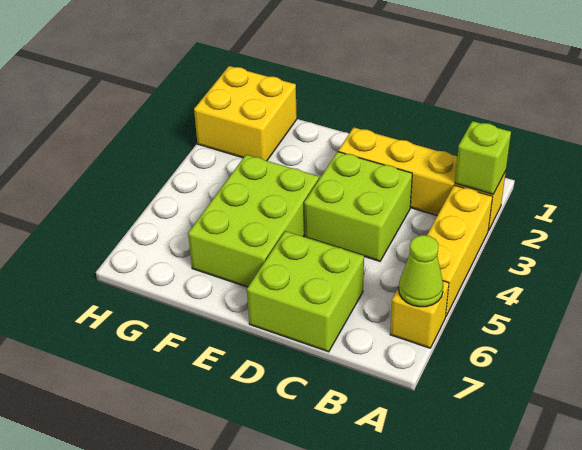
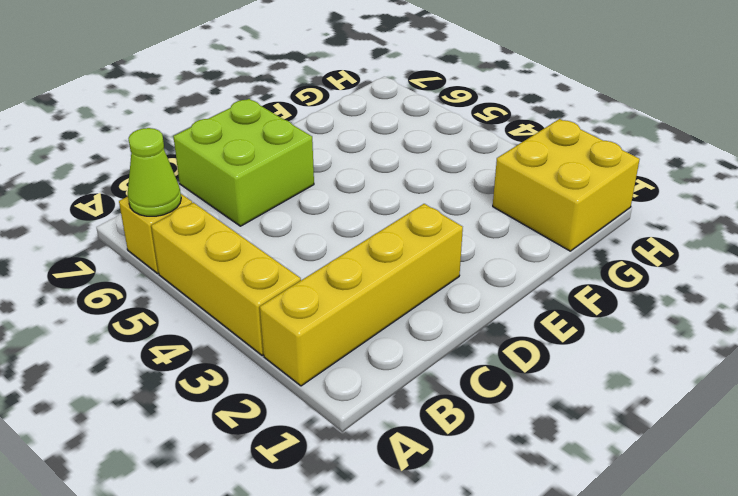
none -> lime 2x2 brick [304,152,412,261]
none -> lime 2x3 brick [188,155,319,287]

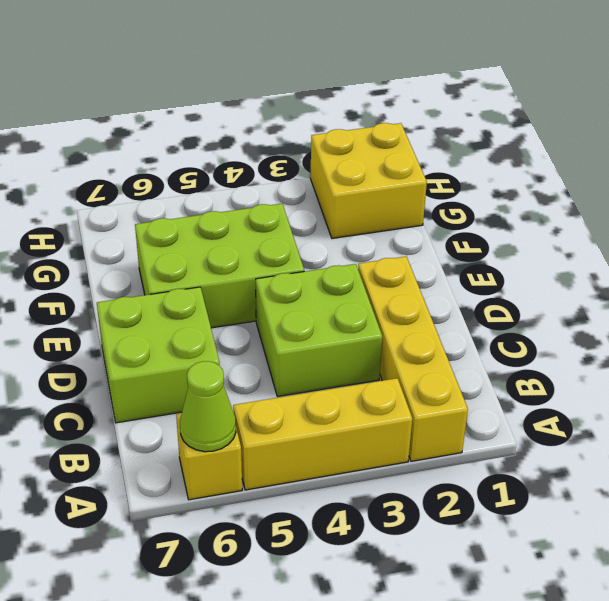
none -> lime 1x1 brick [455,121,511,194]

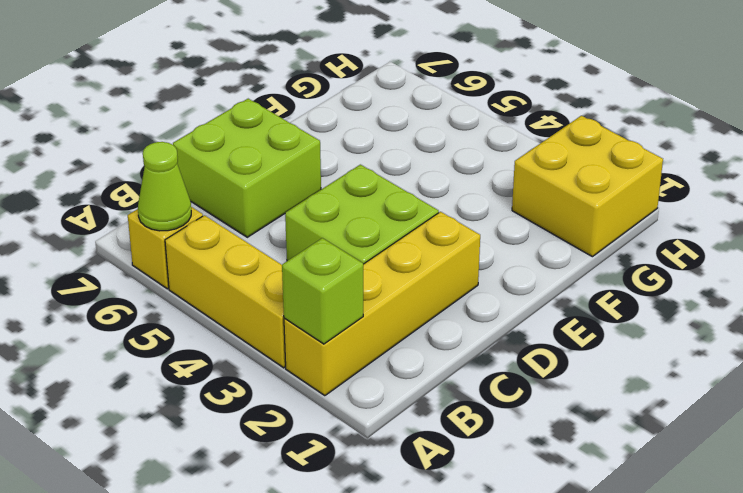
none -> lime 2x3 brick [188,155,319,287]

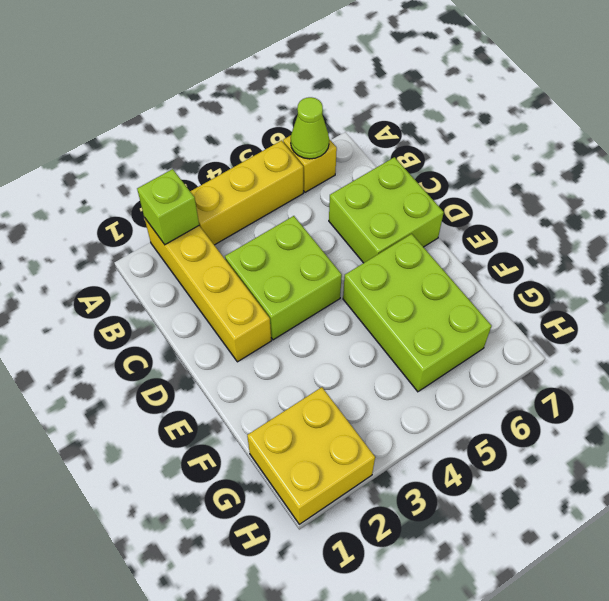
lime 2x3 brick [343,234,492,392] -> lime 2x3 brick turned to [188,155,319,287]

